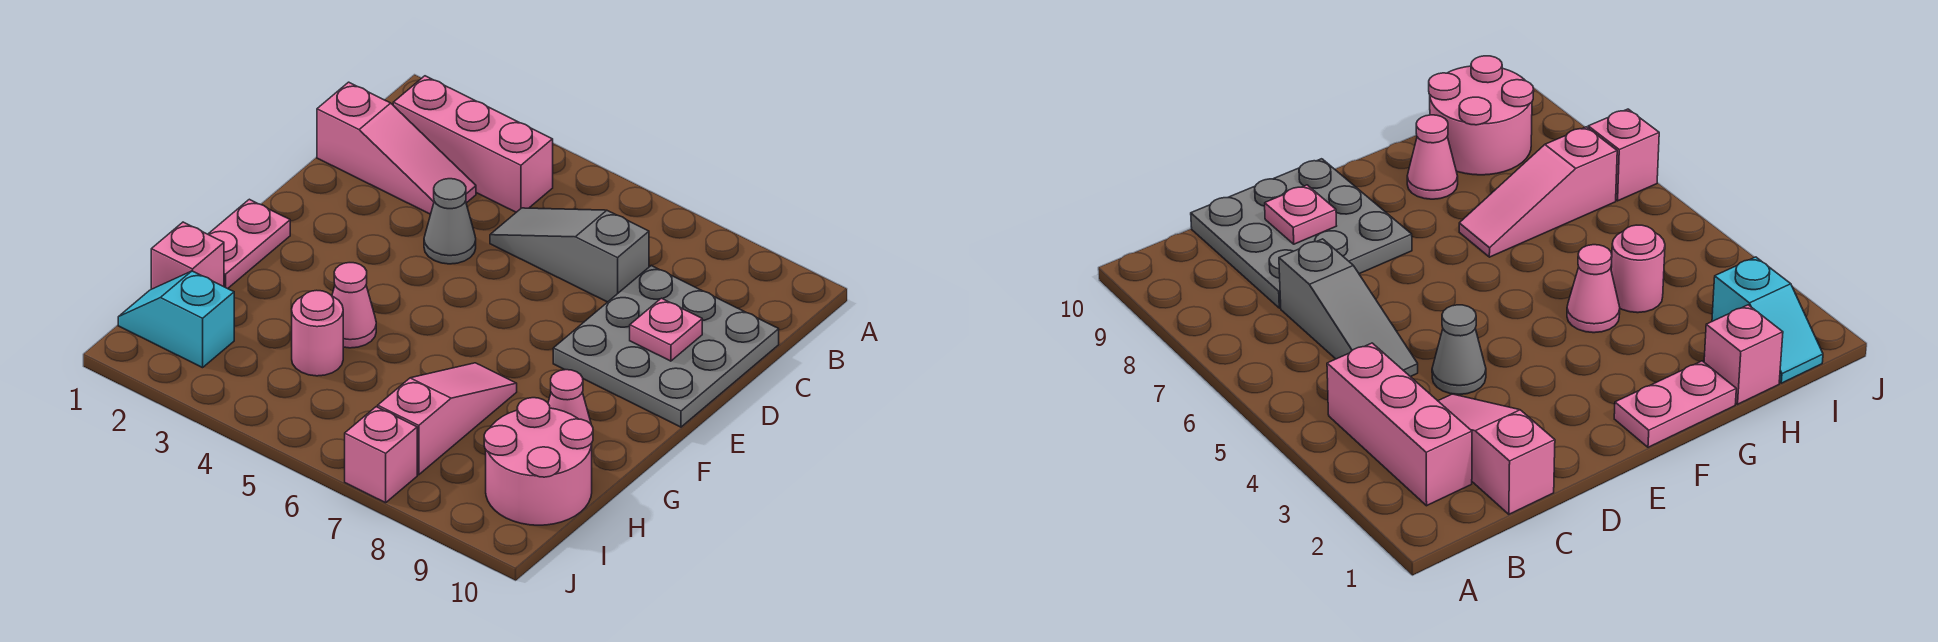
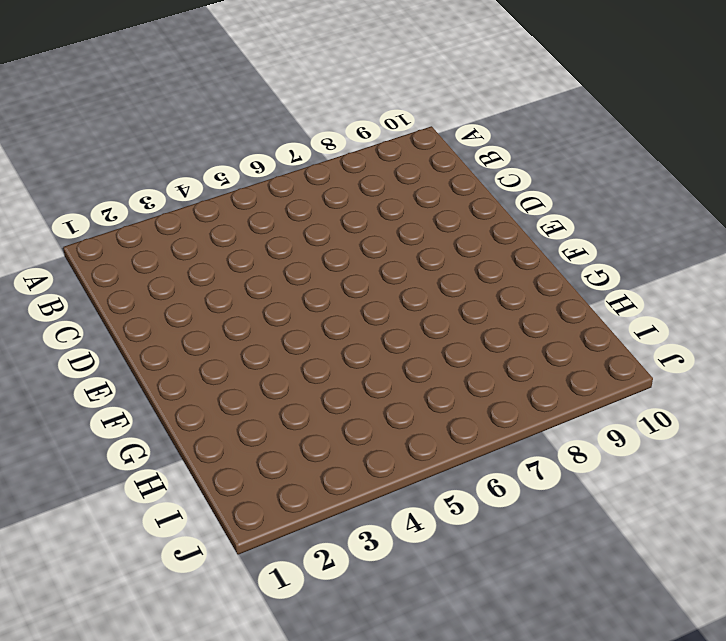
none -> pink 1x3 brick [393,76,553,212]
none -> pink 1x3 slope [317,82,476,214]
none -> grey 1x3 slope [490,208,649,302]

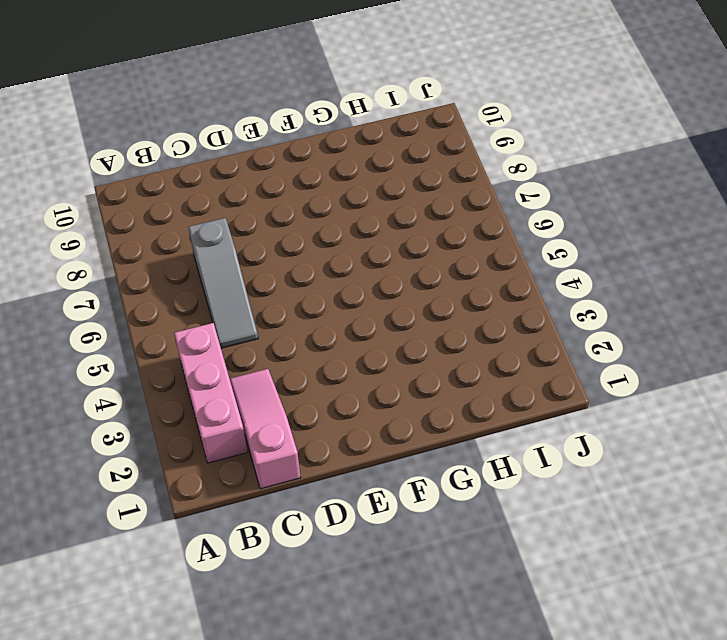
none -> grey 3x3 plate [553,265,779,427]
none -> grey 1x1 cone [424,179,476,264]
none -> pink 1x2 plate [208,199,290,289]

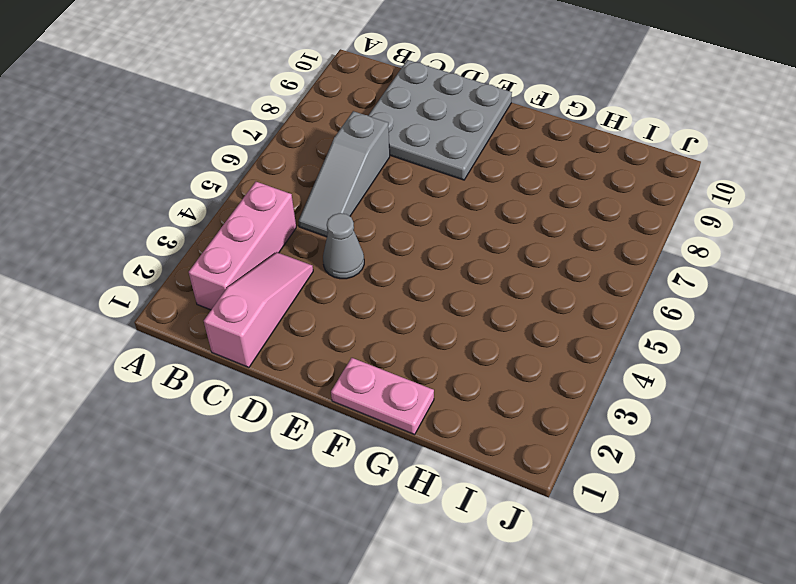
none -> pink 1x1 cone [332,263,376,348]
none -> pink 1x3 slope [378,363,517,475]
none -> pink 1x1 cone [548,370,591,424]

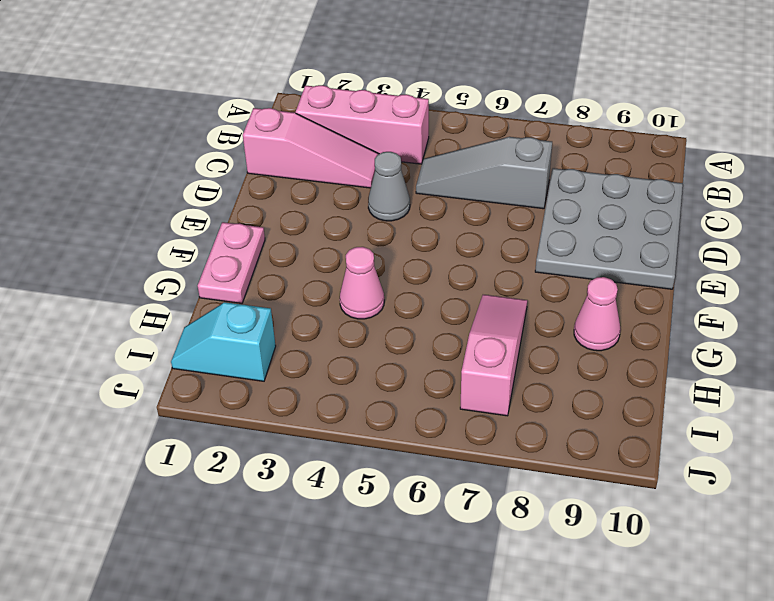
none -> pink 1x1 brick [151,222,224,289]
none -> pink 1x1 round brick [292,290,343,376]
none -> pink 2x2 round brick [484,398,593,525]

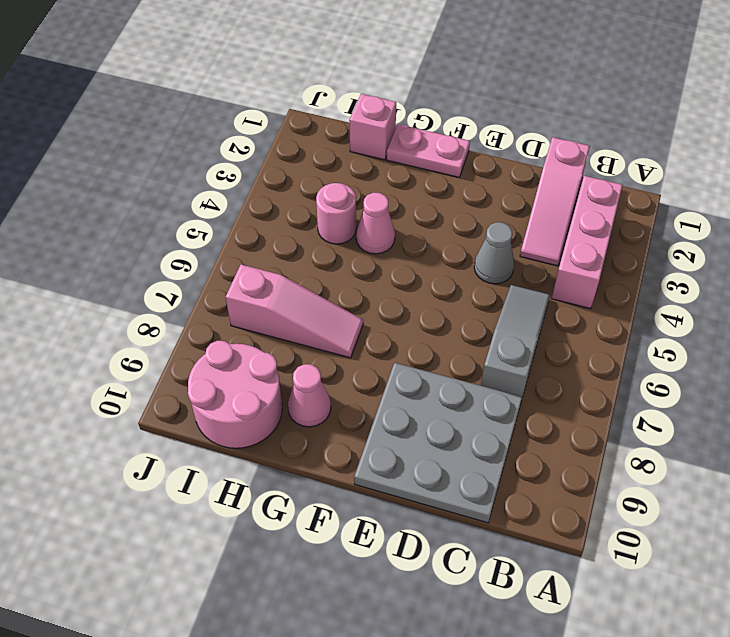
none -> cyan 1x2 slope [118,271,234,368]
none -> pink 1x1 brick [345,407,417,503]
none -> pink 1x1 plate [630,298,702,361]

